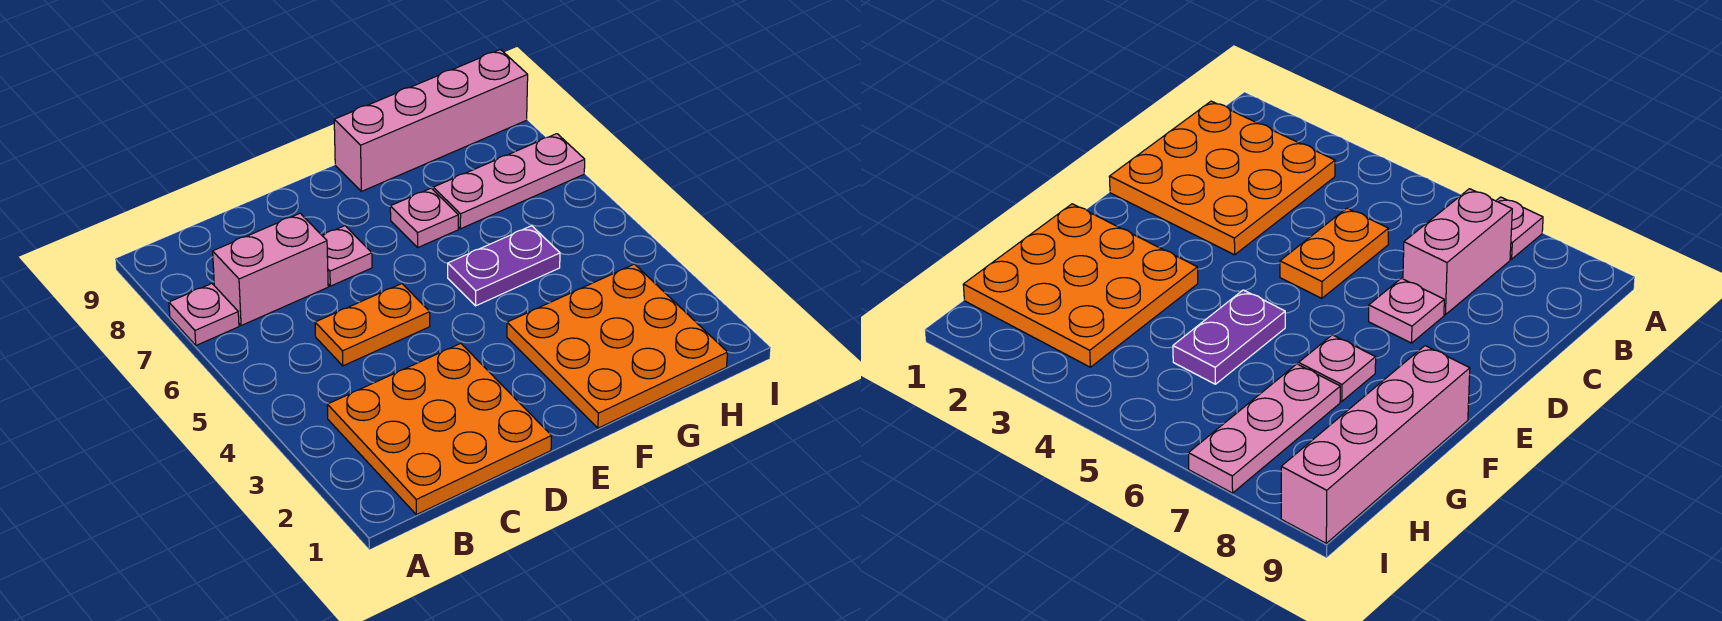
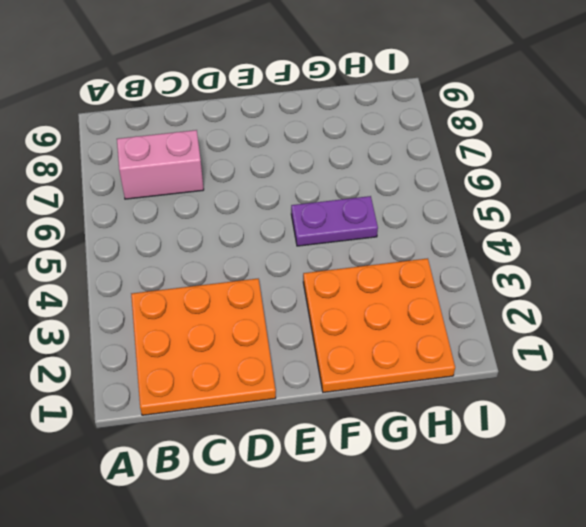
none -> pink 1x1 plate [169,284,239,345]
none -> orange 1x2 plate [315,284,430,366]

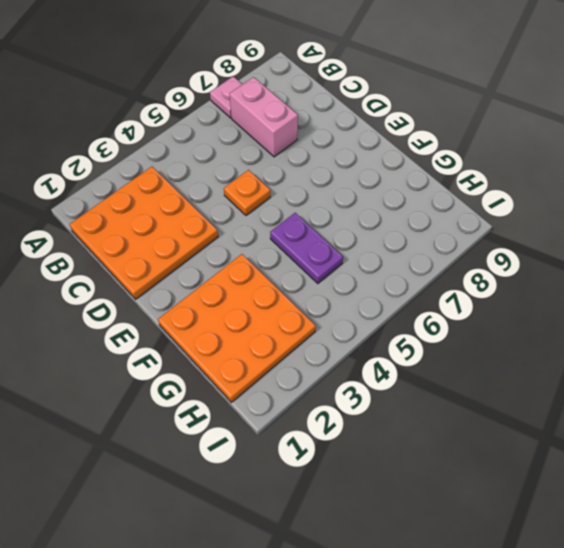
orange 1x1 plate [224,170,270,215] -> orange 1x2 plate [315,284,430,366]
none -> pink 1x1 plate [322,226,372,286]
none -> pink 1x1 plate [390,188,458,247]

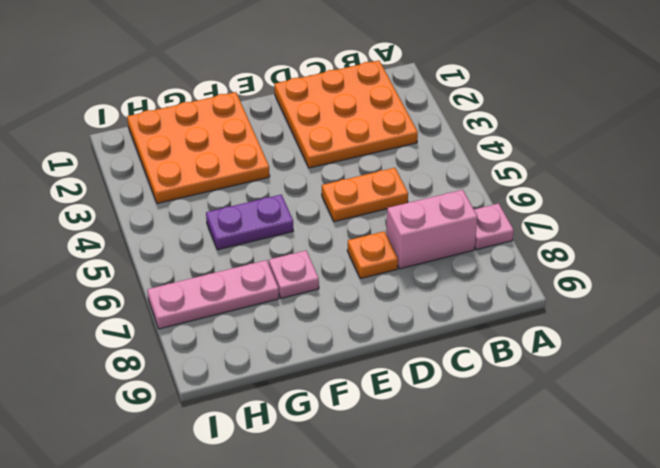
orange 1x1 plate [347,231,398,279] -> pink 1x1 plate [322,226,372,286]
none -> pink 1x4 brick [334,50,528,191]

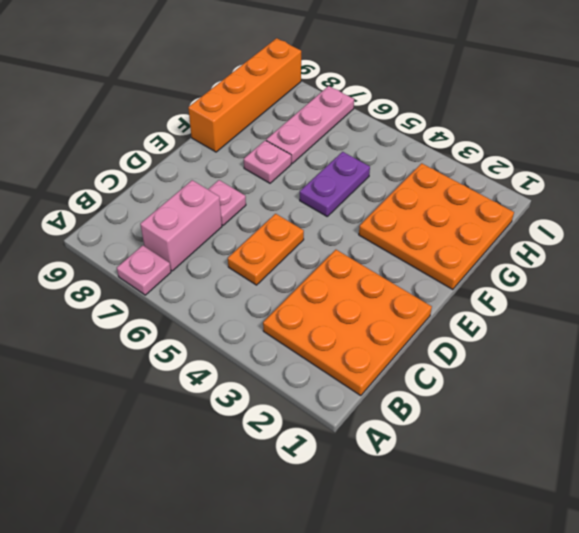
orange 1x4 brick [188,38,301,152] -> pink 1x4 brick [334,50,528,191]

